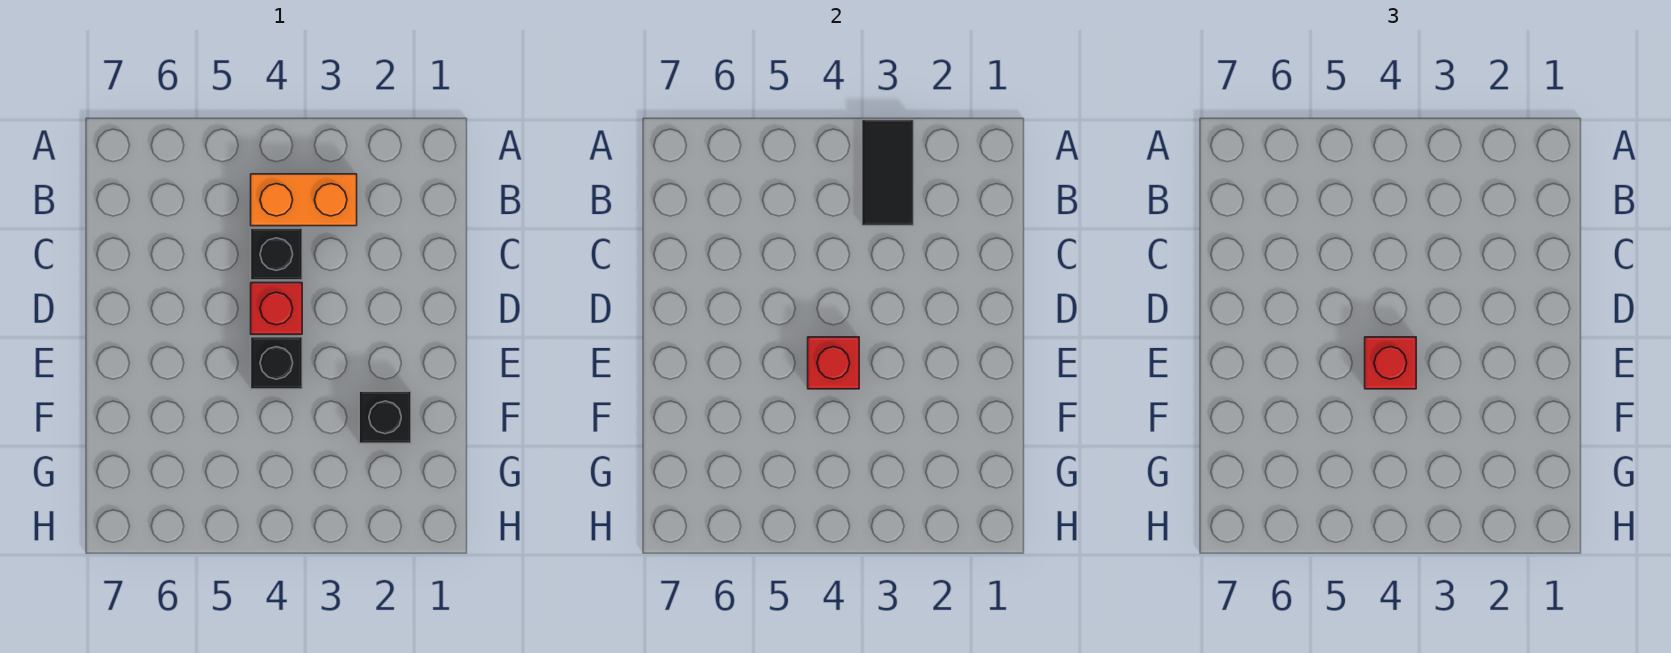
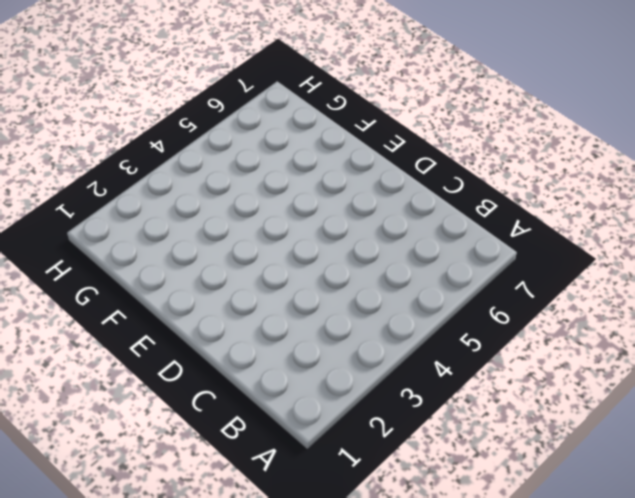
none -> orange 1x2 brick [251,174,357,226]
none -> black 1x1 brick [251,228,302,280]

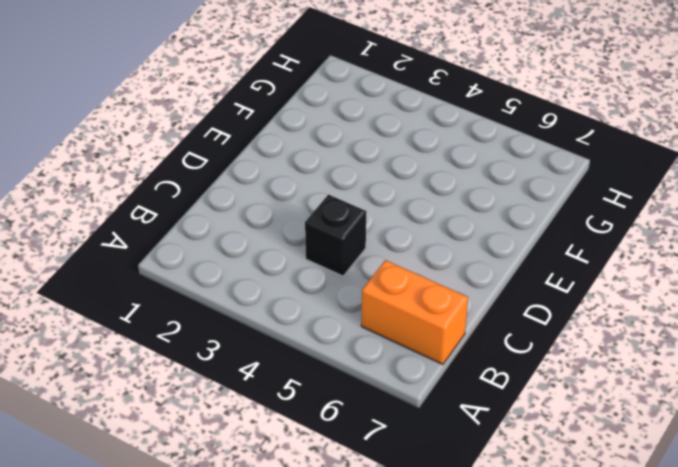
orange 1x2 brick [361,260,468,364] -> orange 1x2 brick moved to [251,174,357,226]
none -> red 1x1 brick [251,283,302,334]
none -> black 1x1 brick [251,337,302,389]

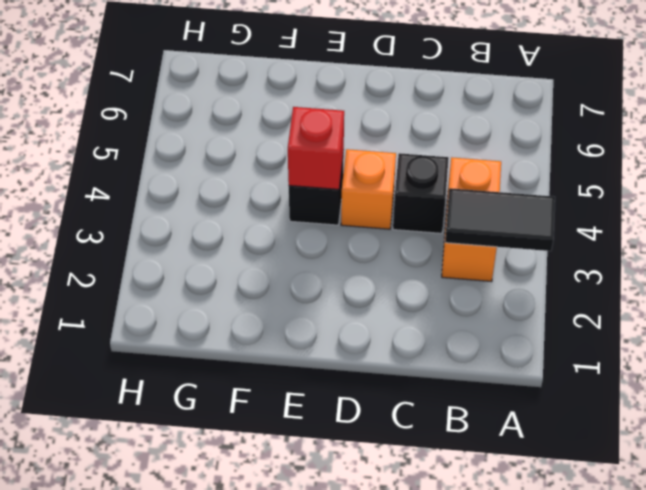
orange 1x1 brick [341,149,396,229] -> red 1x1 brick [251,283,302,334]
none -> black 1x1 brick [359,391,411,443]
none -> red 1x1 brick [1365,337,1416,389]

